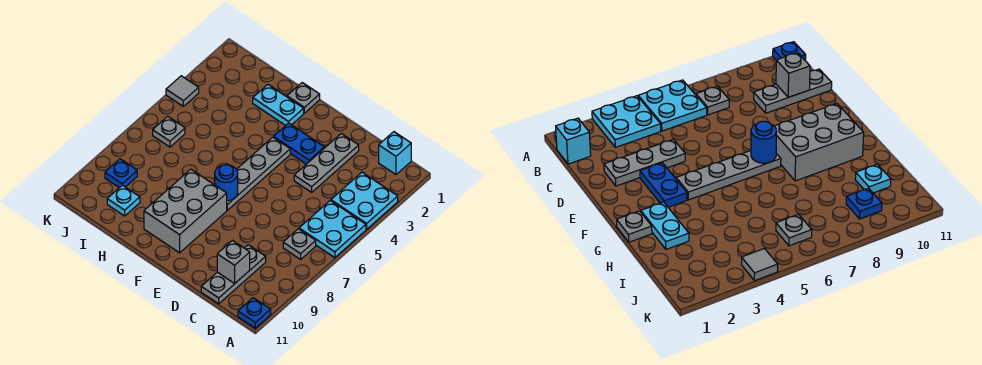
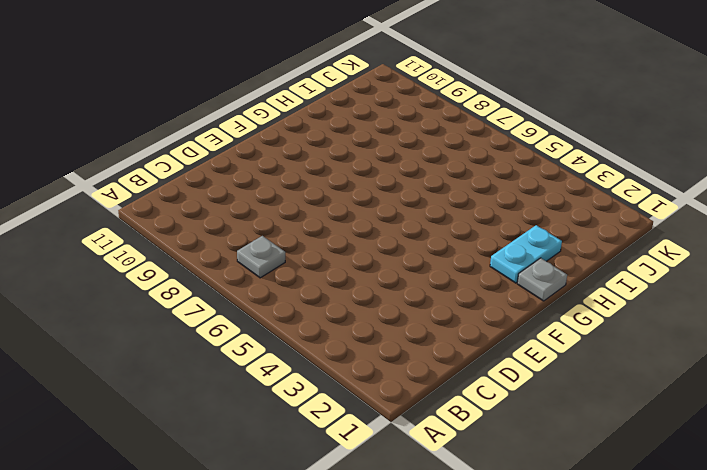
none -> cyan 2x2 plate [331,172,398,229]
none -> cyan 2x2 plate [299,201,366,258]
none -> blue 1x1 plate [238,298,271,328]

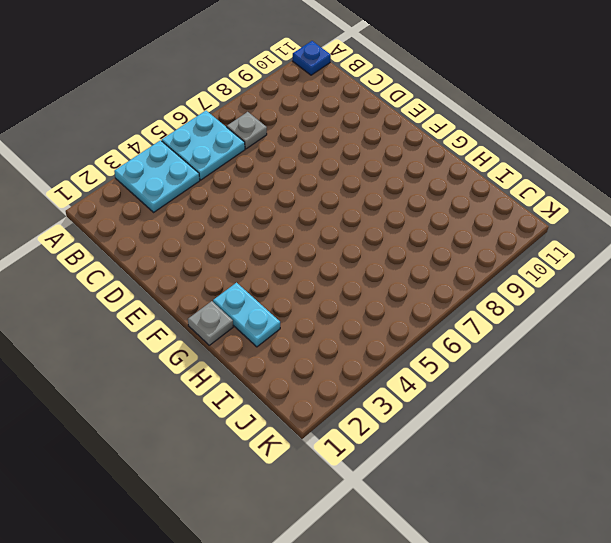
none -> cyan 1x1 brick [379,132,411,174]
none -> grey 1x3 plate [201,245,266,304]
none -> grey 1x3 plate [294,134,359,192]

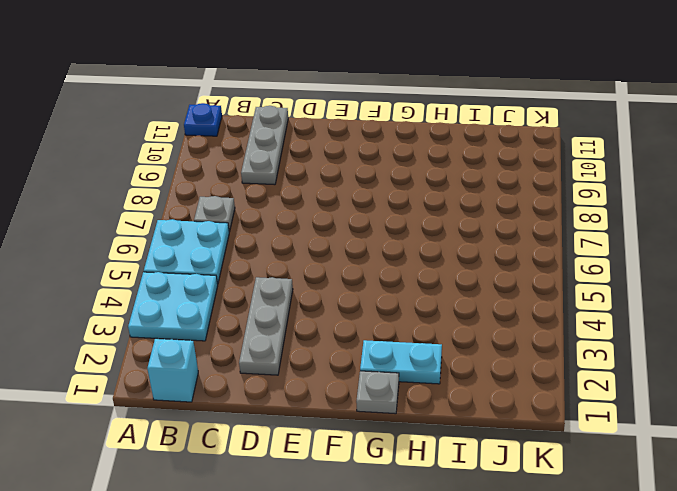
none -> blue 1x2 plate [274,123,324,164]
none -> grey 1x4 plate [227,137,290,210]
none -> grey 2x3 brick [144,169,227,253]

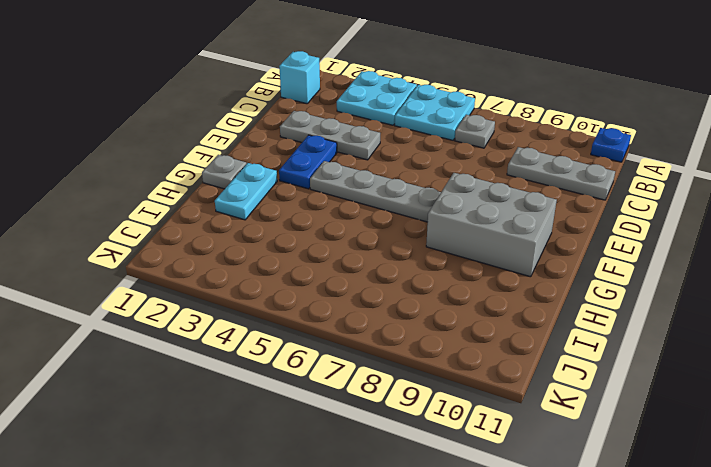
none -> cyan 1x1 plate [107,185,140,216]
none -> grey 1x1 plate [153,116,185,147]
none -> blue 1x1 plate [105,159,137,188]

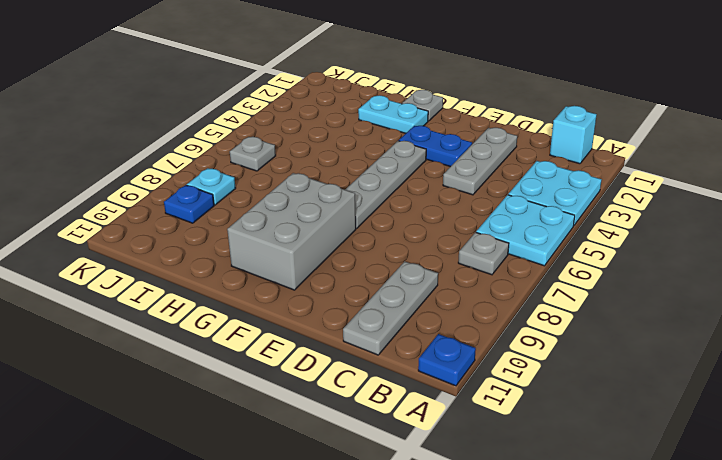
cyan 1x1 plate [187,168,236,205] -> cyan 1x1 plate moved to [107,185,140,216]
none -> grey 1x1 tile [166,76,199,106]
none -> grey 1x1 brick [217,240,250,284]
none -> blue 1x1 round brick [215,165,238,201]

